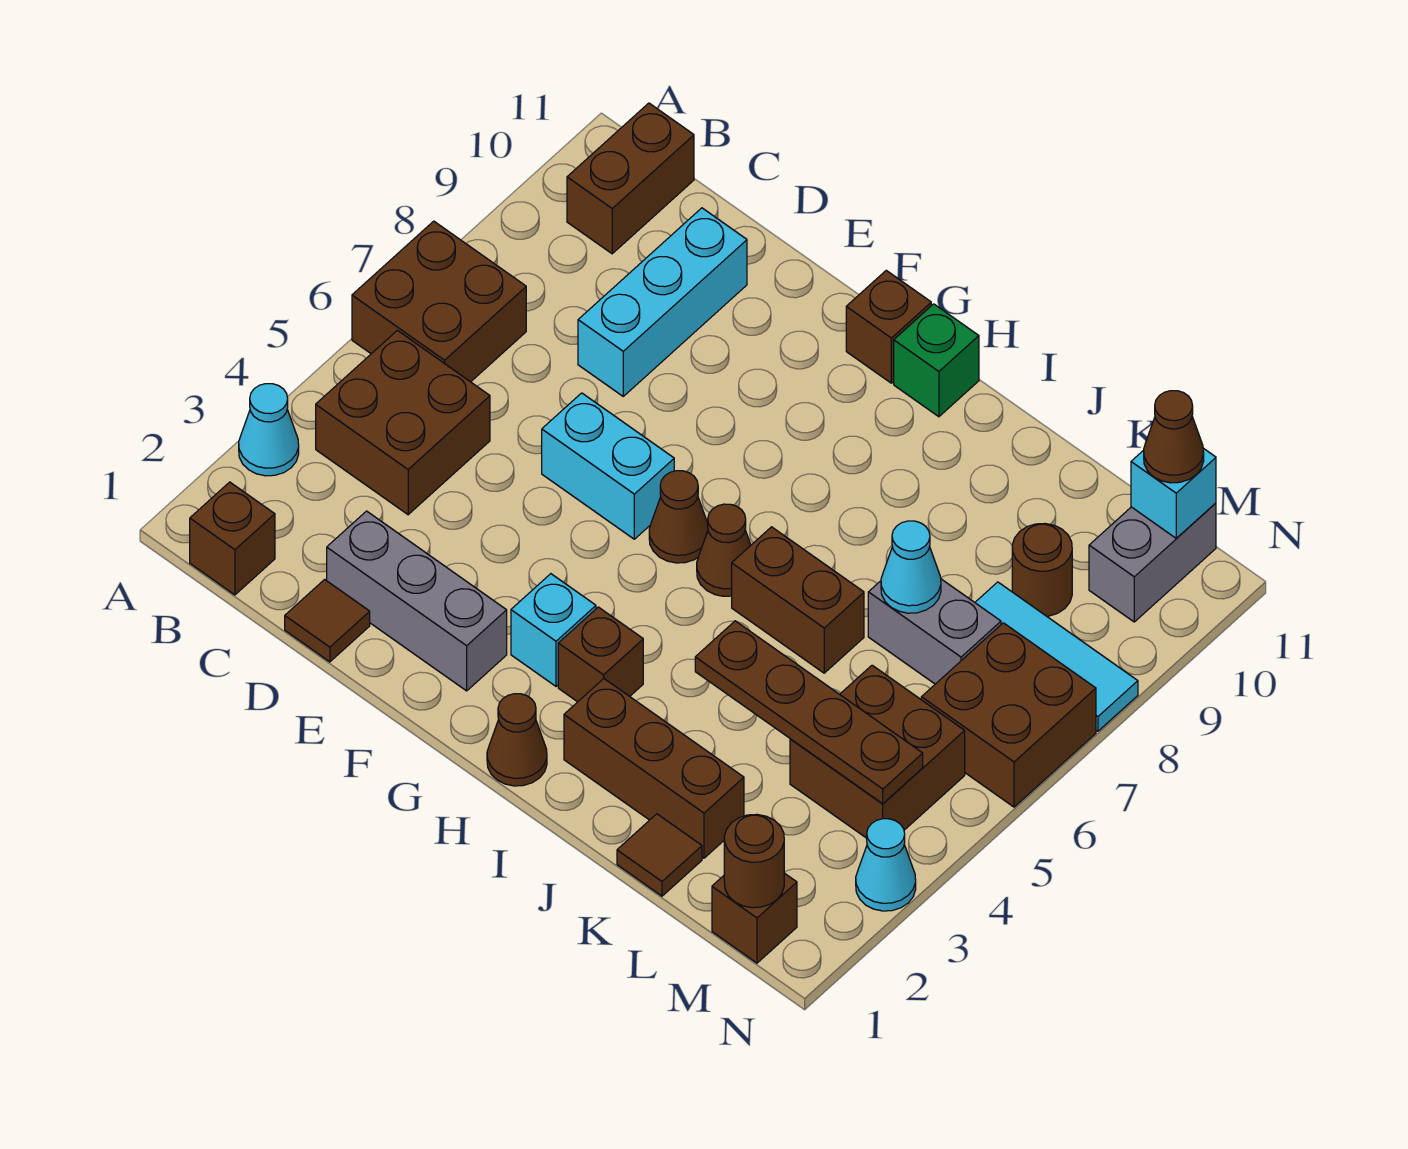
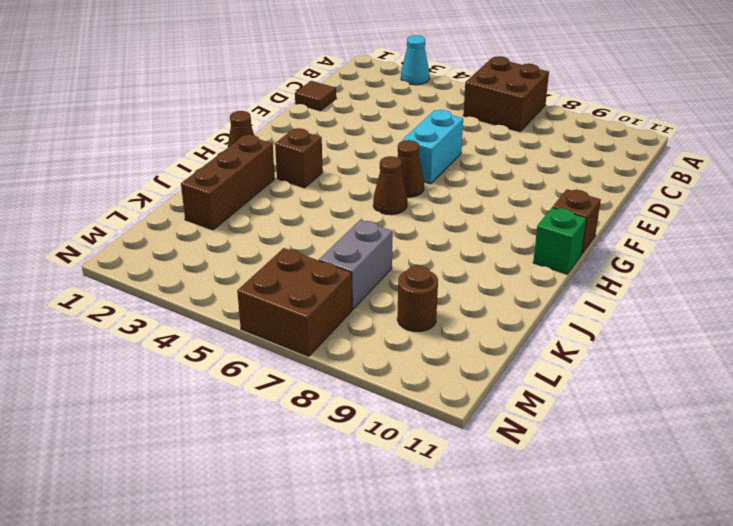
none -> brown 1x1 brick [190,482,275,595]
none -> brown 2x2 brick [316,330,490,515]
none -> brown 1x2 brick [567,103,694,254]
none -> grey 1x3 brick [327,511,507,691]

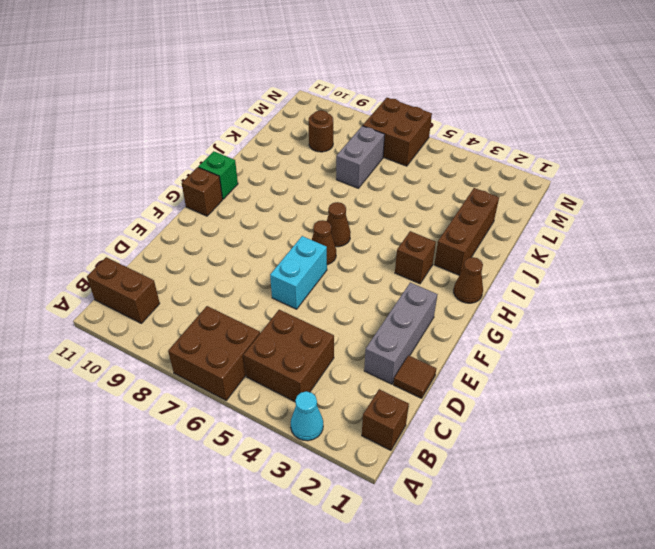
none -> cyan 1x3 brick [578,208,747,396]
none -> cyan 1x1 brick [511,574,596,686]
none -> brown 1x2 brick [732,527,864,673]
none -> brown 1x1 tile [617,814,702,896]

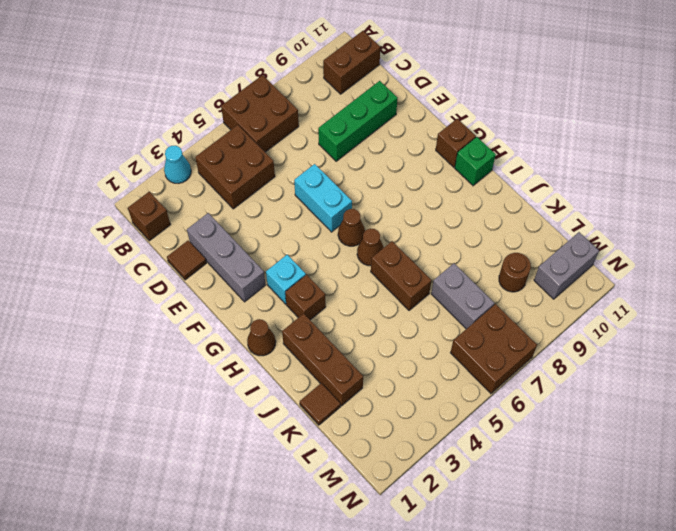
green 1x3 brick [318,81,398,161] -> cyan 1x3 brick [578,208,747,396]
none -> brown 2x2 brick [790,665,965,838]
none -> cyan 1x3 tile [975,582,1138,731]
none -> brown 1x1 brick [712,873,797,963]
none -> cyan 1x1 cone [856,819,916,911]

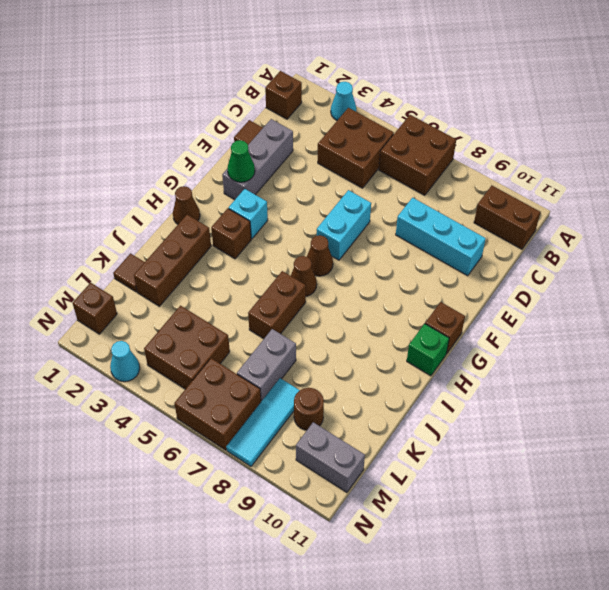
green 1x1 cone [227,140,255,182] -> none
none -> brown 1x4 plate [695,621,923,804]
none -> cyan 1x1 cone [881,521,941,613]
none -> brown 1x1 round brick [724,814,784,908]
none -> cyan 1x1 brick [1131,448,1216,538]

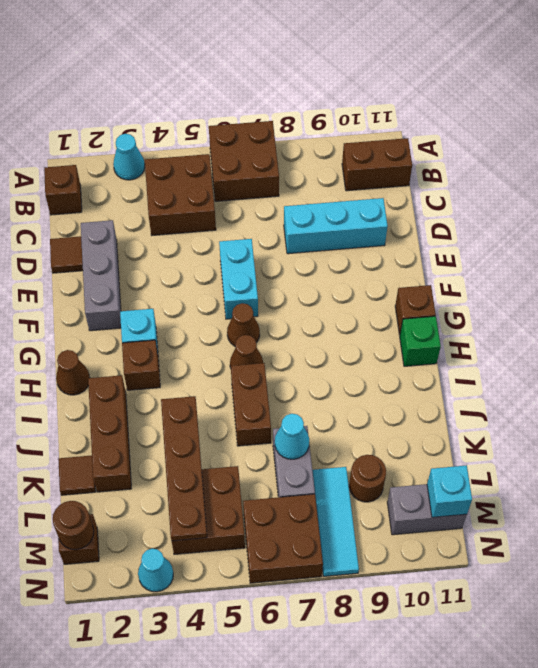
none -> brown 1x1 cone [1144,391,1204,483]

